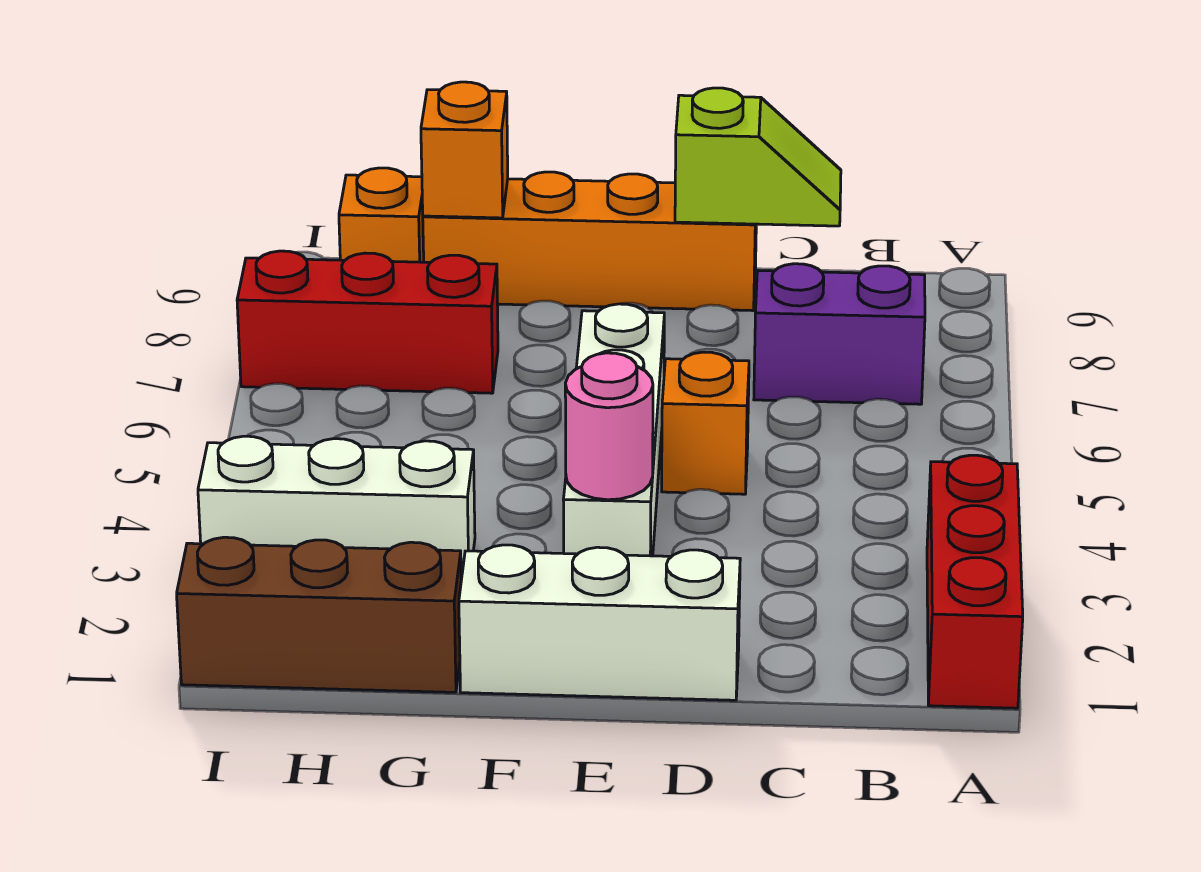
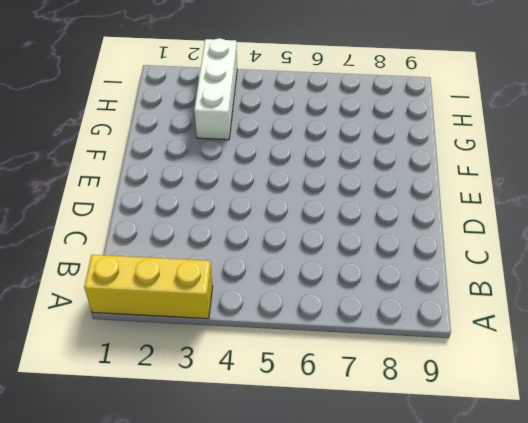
yellow 1x3 brick [84,255,213,319] -> red 1x3 brick [927,455,1023,708]
none -> purple 1x2 brick [754,264,925,404]
none -> white 1x3 brick [459,545,740,700]
none -> orange 1x1 brick [662,352,749,494]

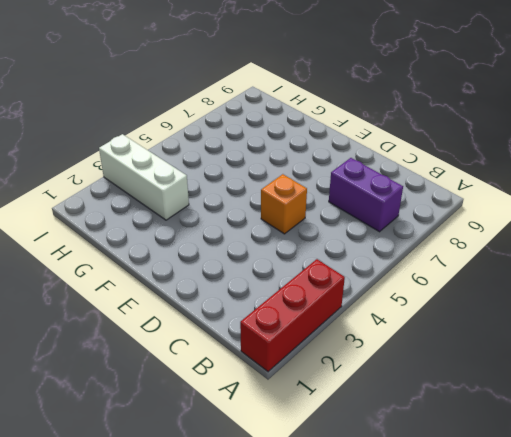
none -> white 1x3 brick [459,545,740,700]
none -> orange 1x4 brick [423,172,756,311]
none -> white 1x4 brick [564,304,664,556]

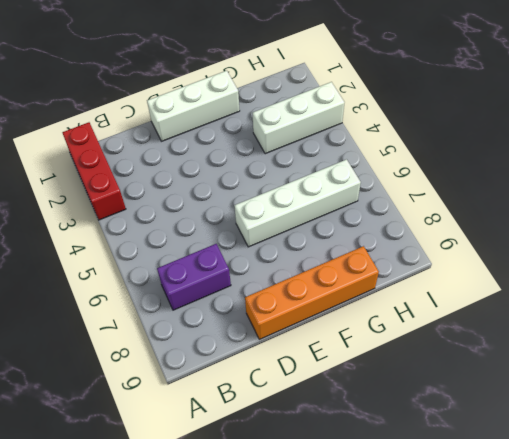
white 1x4 brick [234,159,361,247] -> white 1x4 brick turned to [564,304,664,556]
none -> orange 1x1 brick [662,352,749,494]
none -> brown 1x3 brick [177,537,461,692]
none -> red 1x3 brick [237,251,498,393]

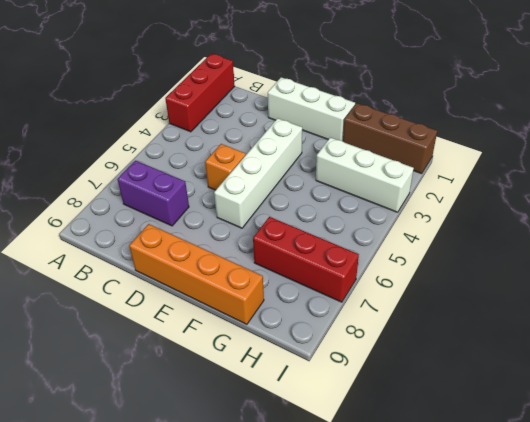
none -> orange 1x1 brick [339,168,424,262]
none -> lime 1x2 slope [675,88,841,226]
none -> pink 1x1 round brick [565,353,653,500]

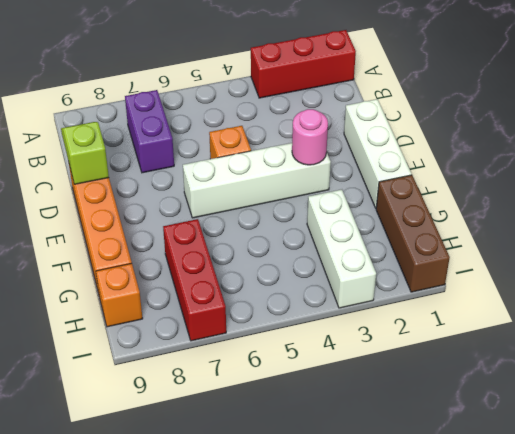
none -> orange 1x1 brick [421,82,508,218]

